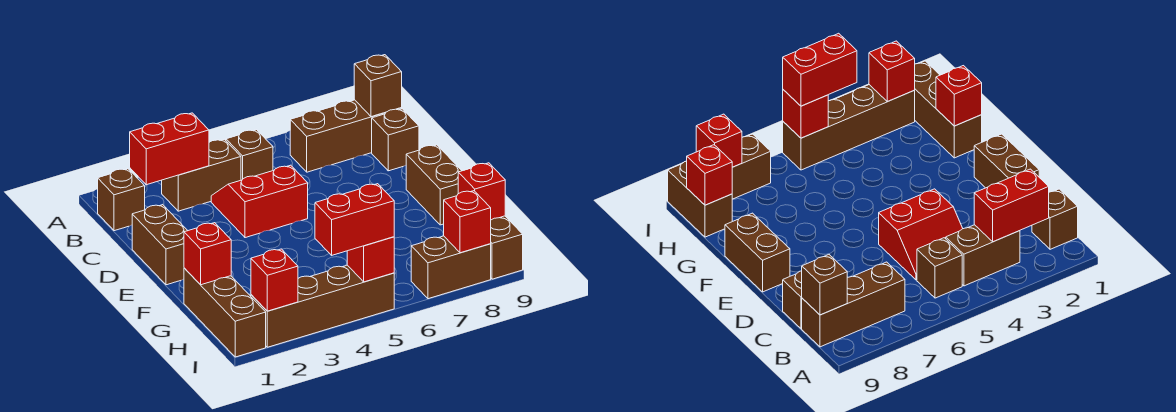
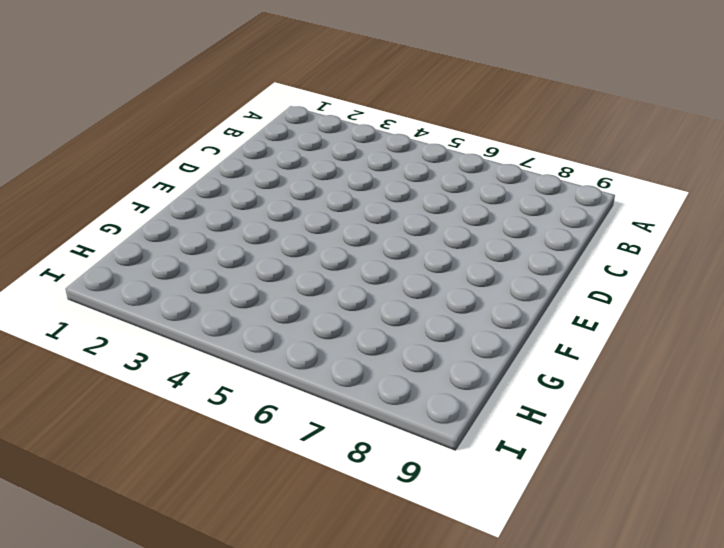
none -> brown 1x1 brick [98,169,145,231]
none -> brown 1x2 brick [162,139,241,211]
none -> brown 1x1 brick [226,130,273,180]

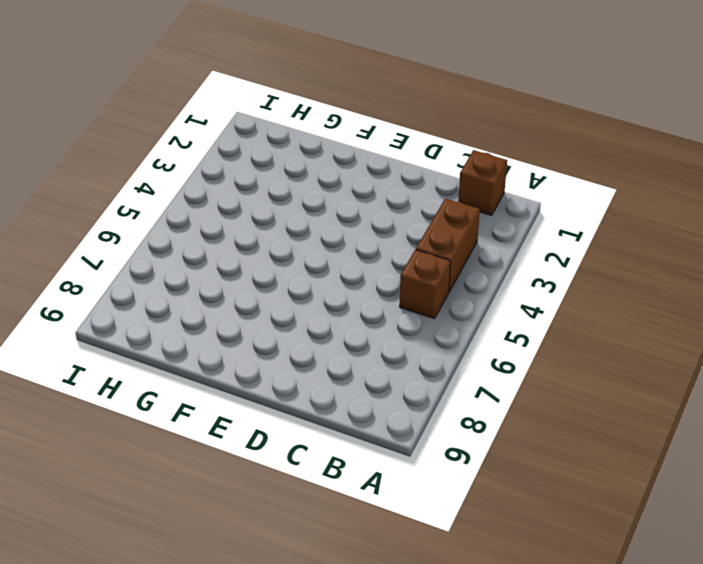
none -> brown 1x3 brick [290,100,402,172]
none -> red 2x2 slope [211,165,308,238]
none -> brown 1x1 brick [372,109,419,171]

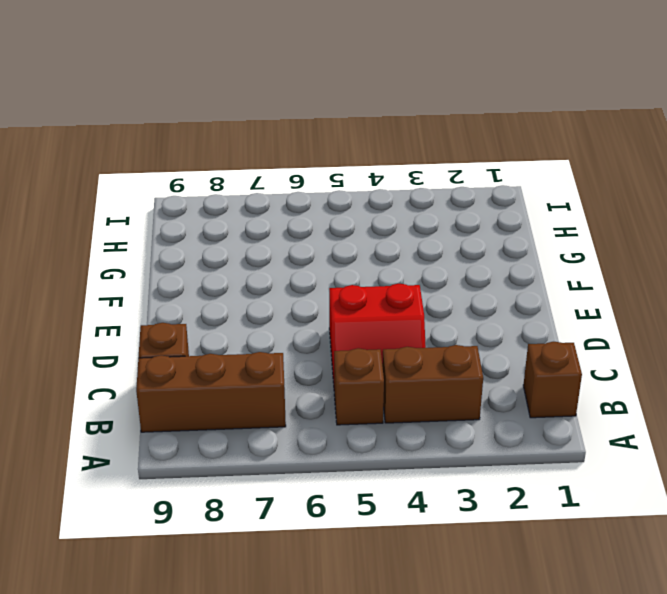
none -> brown 1x2 brick [132,205,188,285]
none -> brown 1x2 brick [406,145,462,225]
none -> brown 1x3 brick [184,268,266,357]

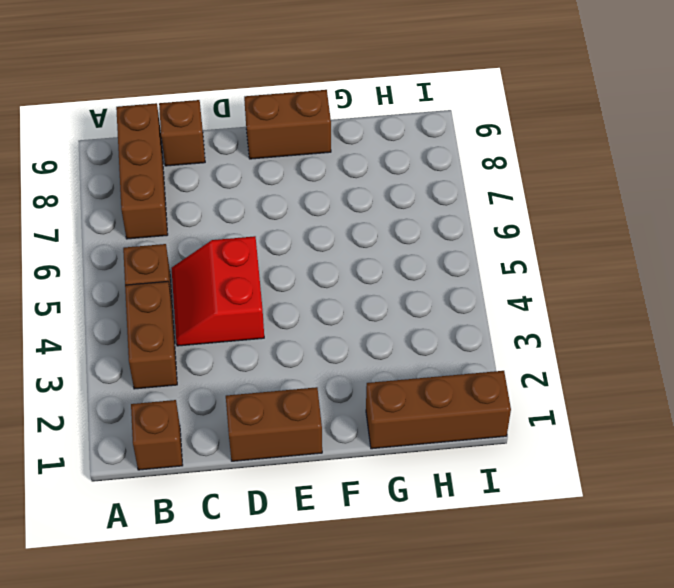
none -> brown 1x2 brick [491,216,523,279]
none -> brown 1x4 brick [251,265,394,347]
none -> brown 1x2 brick [411,236,491,299]

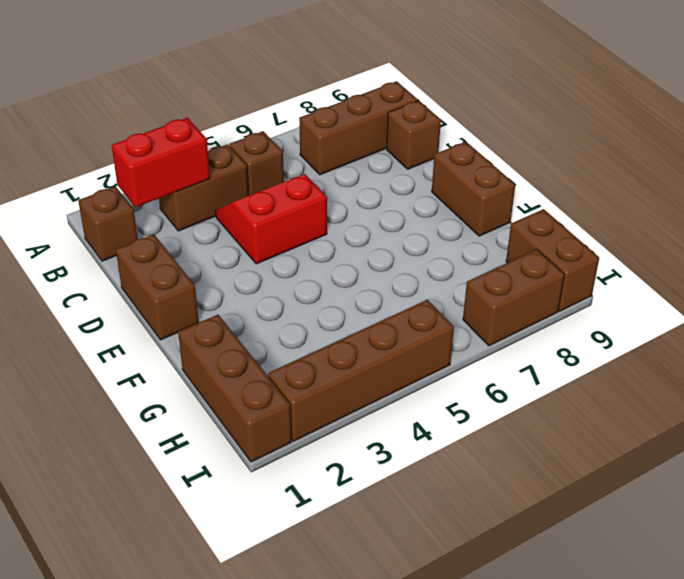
none -> brown 1x1 brick [354,55,402,117]
none -> red 1x1 brick [184,223,231,285]
none -> red 1x1 brick [458,163,505,220]

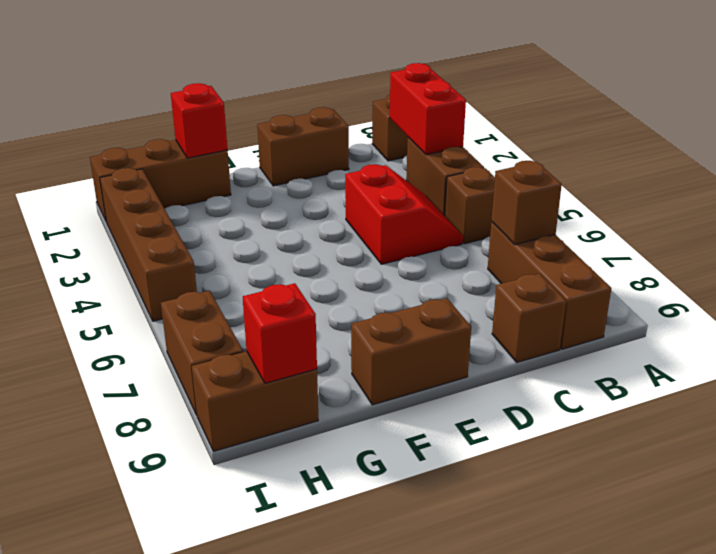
brown 1x1 brick [491,161,562,245] -> brown 1x1 brick moved to [354,55,402,117]
none -> red 1x1 brick [251,249,298,311]
none -> red 1x1 brick [347,237,394,282]
none -> red 1x1 brick [444,191,491,253]

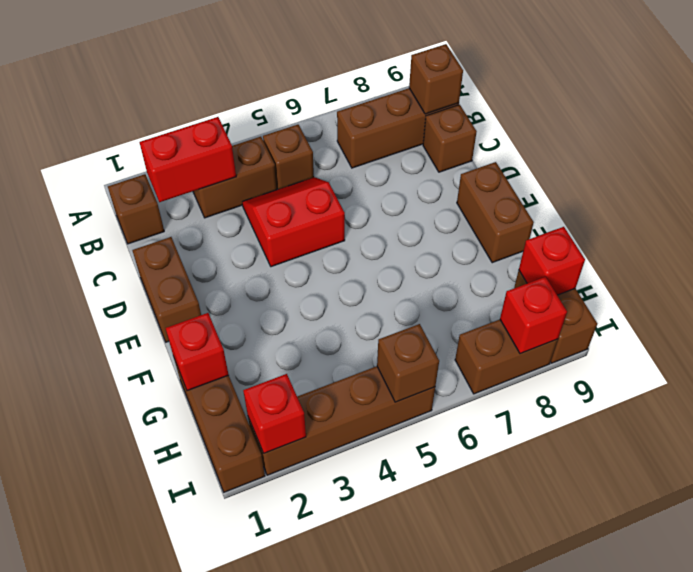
brown 1x1 brick [377,324,439,402] -> red 1x1 brick [347,237,394,282]
none -> red 1x2 brick [315,184,394,255]

